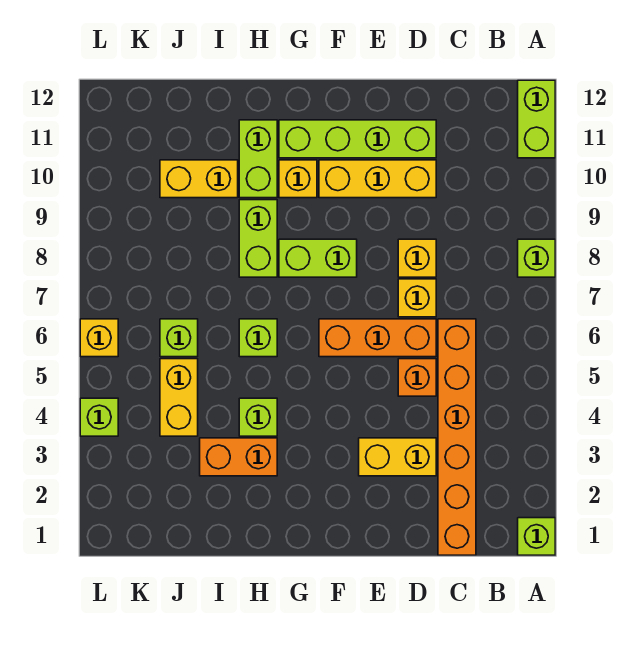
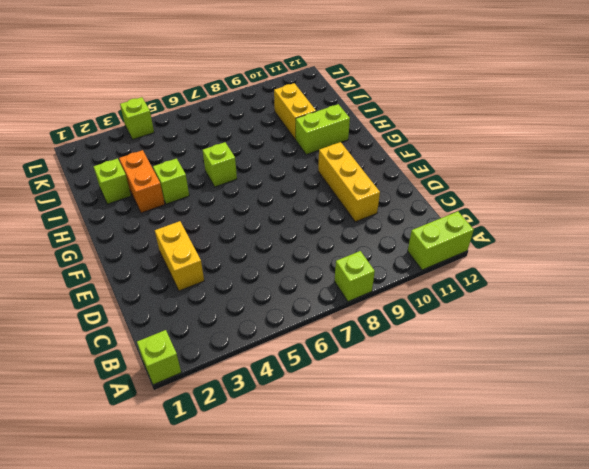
lime 1x1 brick [94,158,131,204] -> lime 1x1 brick moved to [160,319,198,357]
none -> orange 1x6 brick [438,319,476,555]
none -> orange 1x1 brick [398,359,436,396]
none -> orange 1x3 brick [319,319,436,357]

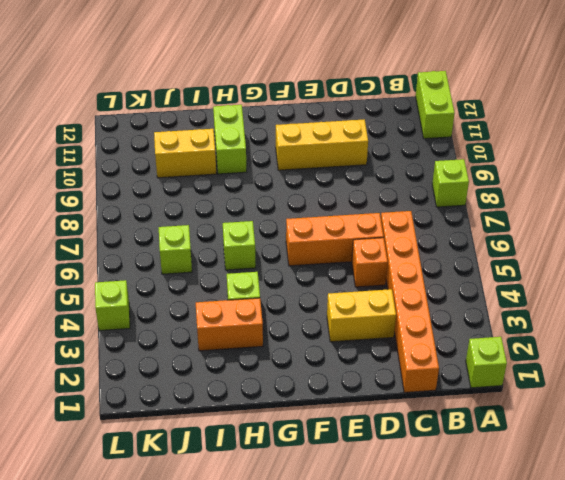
none -> yellow 1x1 brick [398,279,436,317]
none -> yellow 1x1 brick [398,239,436,277]
none -> lime 1x4 brick [279,120,436,158]

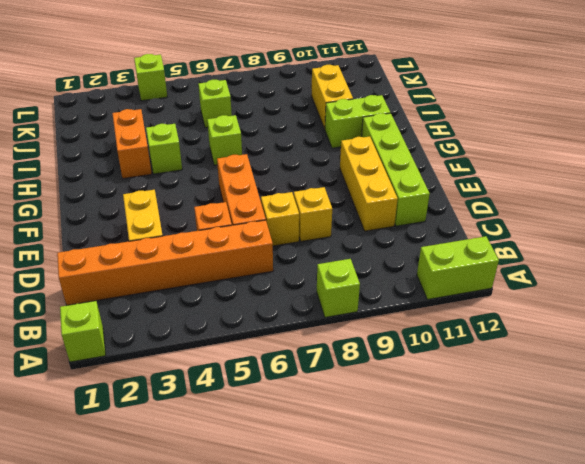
none -> lime 1x2 brick [279,239,357,277]
none -> yellow 1x1 brick [279,160,317,198]
none -> lime 1x2 brick [239,200,277,277]

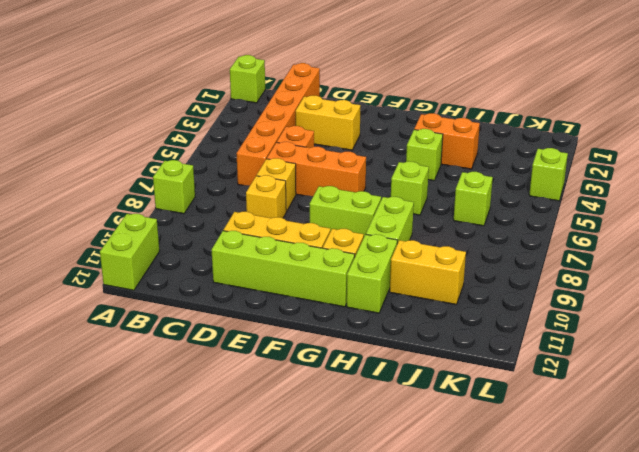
none -> yellow 1x2 brick [160,359,198,436]
none -> yellow 1x1 brick [80,319,118,357]

